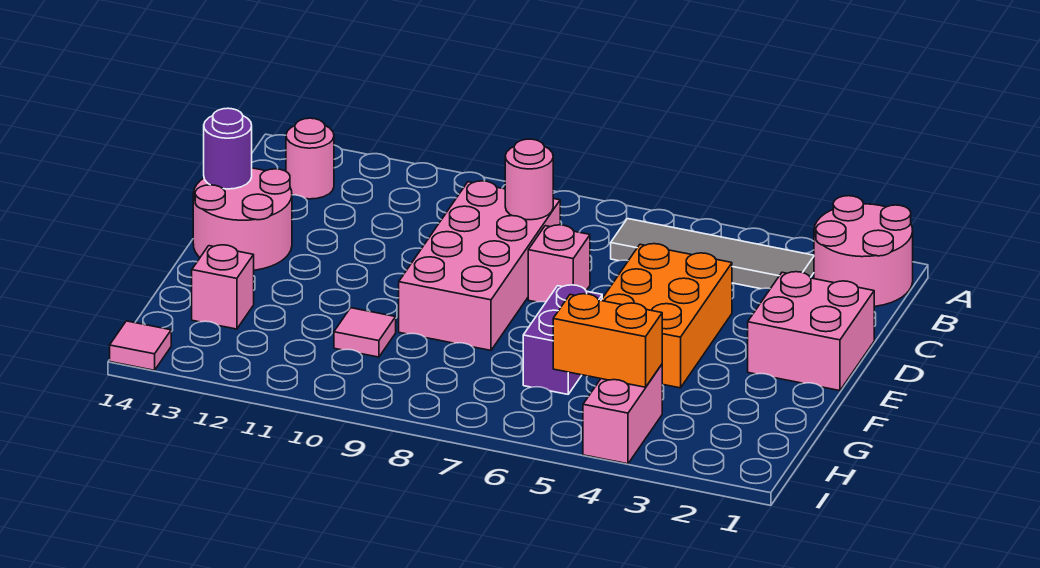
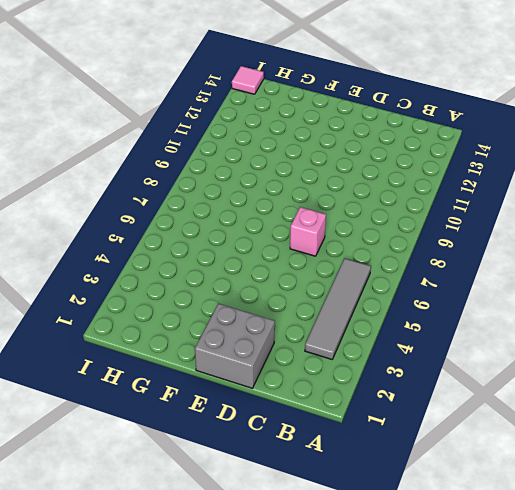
grey 2x2 brick [195,303,275,388] -> pink 2x2 brick [748,272,874,391]
none -> pink 2x2 round brick [814,196,913,306]
none -> pink 1x1 round brick [286,118,334,199]
none -> pink 2x4 brick [399,181,560,350]

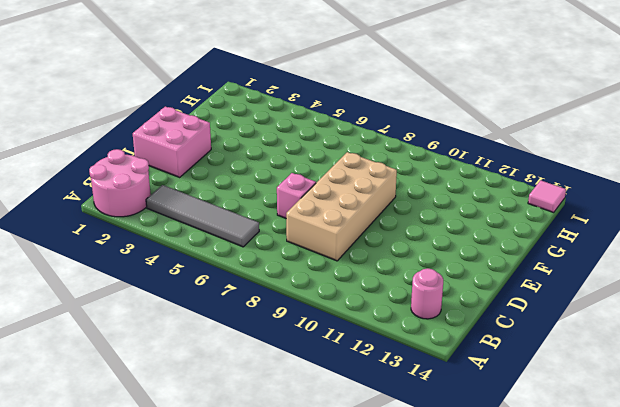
tan 2x4 brick [286,152,397,261] -> pink 2x4 brick [399,181,560,350]
none -> orange 2x3 brick [601,244,732,388]
none -> pink 2x2 round brick [193,168,292,270]
none -> purple 1x2 brick [523,285,602,394]

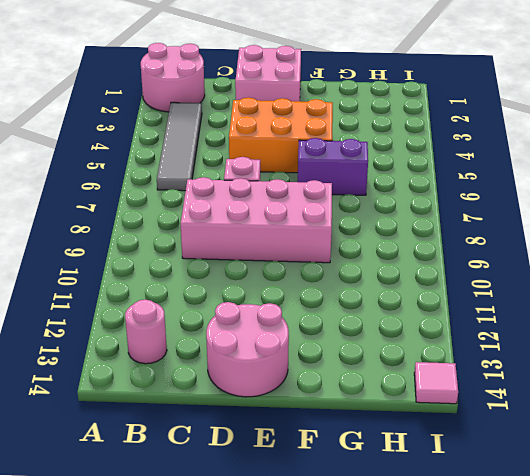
none -> pink 1x1 tile [334,308,396,357]
none -> pink 1x1 brick [192,245,254,329]
none -> pink 1x2 brick [583,365,662,464]

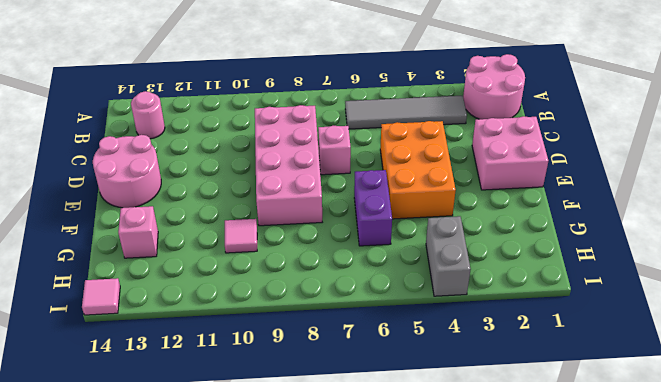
grey 1x2 brick [426,216,471,296] -> pink 1x2 brick [583,365,662,464]
none -> pink 1x1 round brick [505,139,553,220]
none -> purple 1x1 round brick [204,108,252,189]
none -> orange 1x2 brick [553,294,662,387]

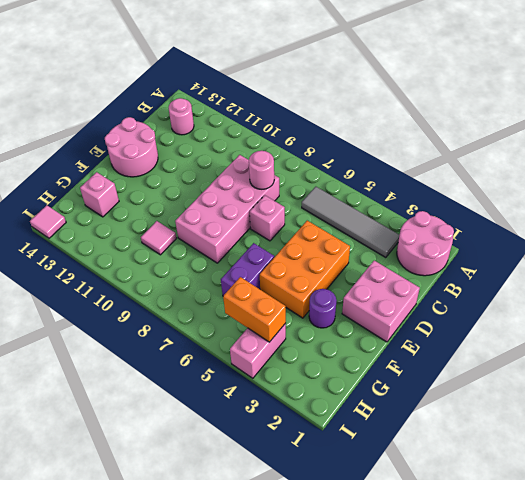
purple 1x1 round brick [309,289,337,328] -> purple 1x1 round brick moved to [204,108,252,189]

